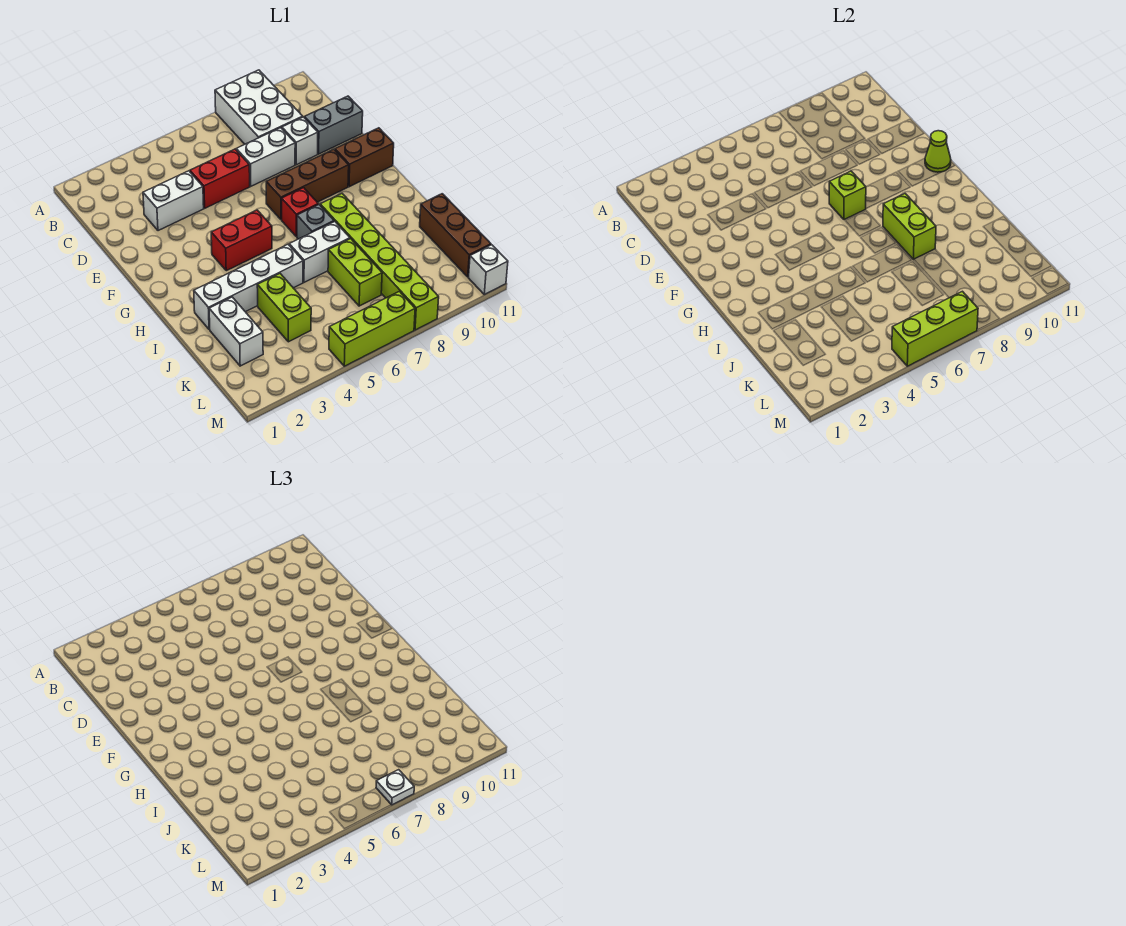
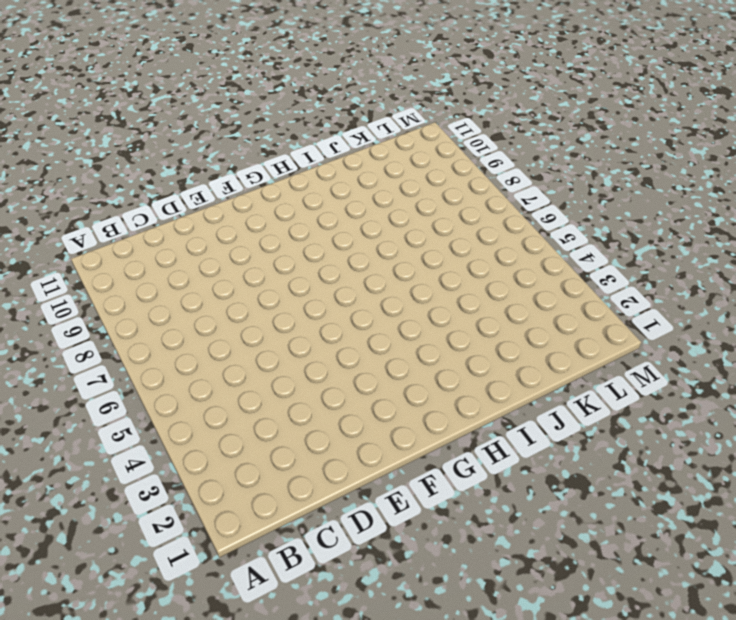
none -> white 2x3 brick [215,70,303,144]
none -> white 1x2 brick [143,171,204,231]
none -> red 1x2 brick [190,149,250,208]

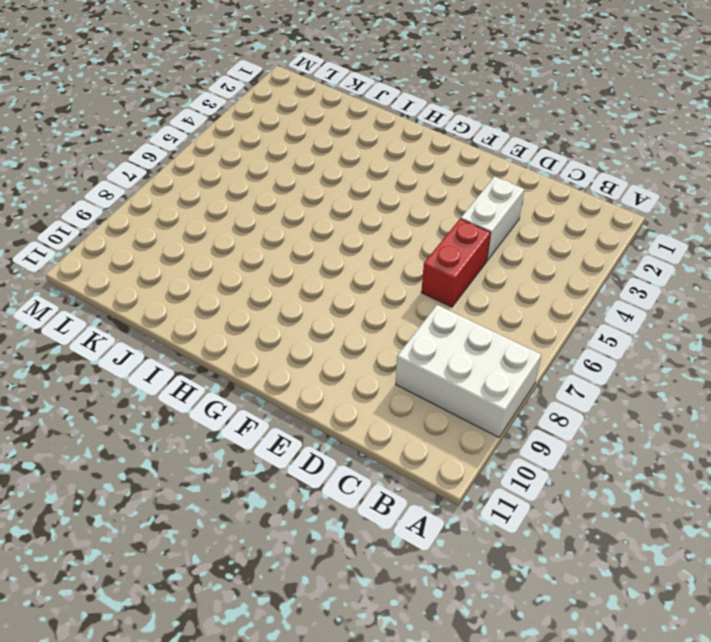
none -> white 1x2 brick [236,128,295,186]
none -> white 1x1 brick [282,117,318,165]
none -> grey 1x2 brick [304,96,363,154]

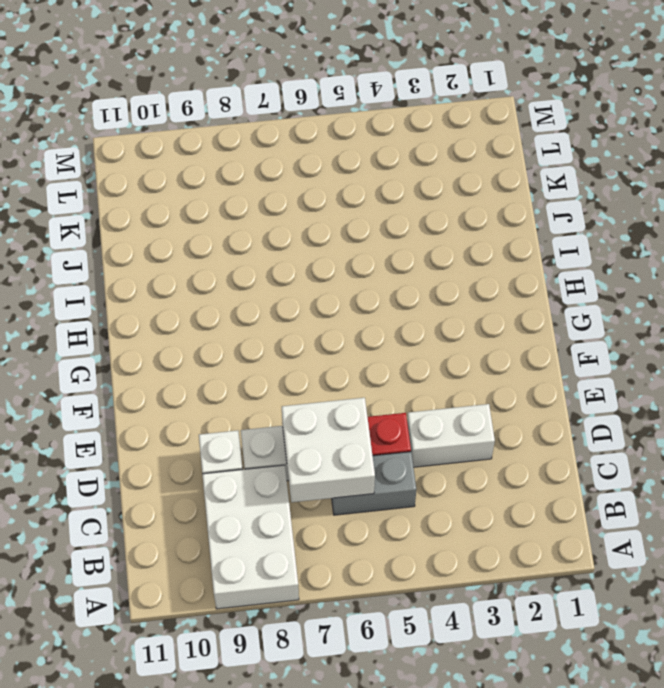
grey 1x2 brick [332,452,416,515] -> grey 1x2 brick moved to [304,96,363,154]
white 2x2 brick [282,398,375,502] -> none
none -> brown 1x3 brick [266,149,349,220]
none -> brown 1x2 brick [335,128,394,187]
none -> red 1x2 brick [211,210,272,271]

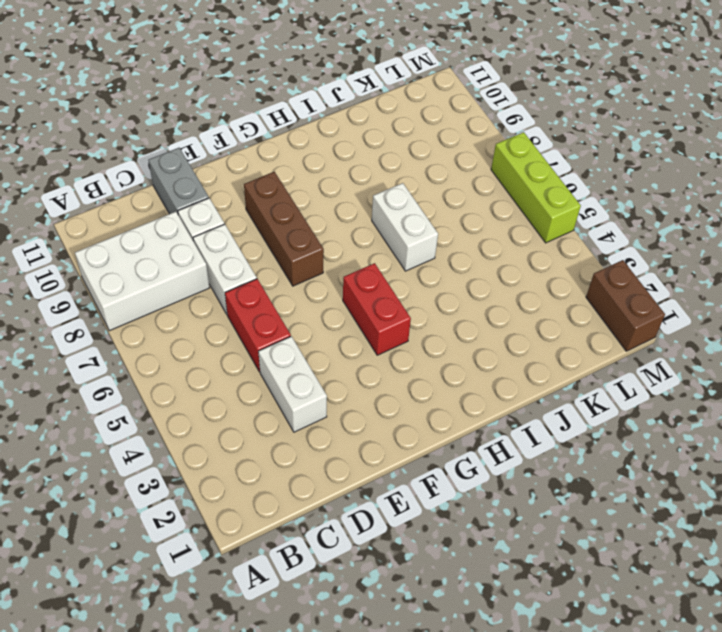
brown 1x2 brick [586,260,665,351] -> brown 1x2 brick moved to [335,128,394,187]
none -> red 1x1 brick [282,188,318,236]
none -> grey 1x1 brick [297,205,334,239]
none -> lime 1x6 brick [320,194,439,330]

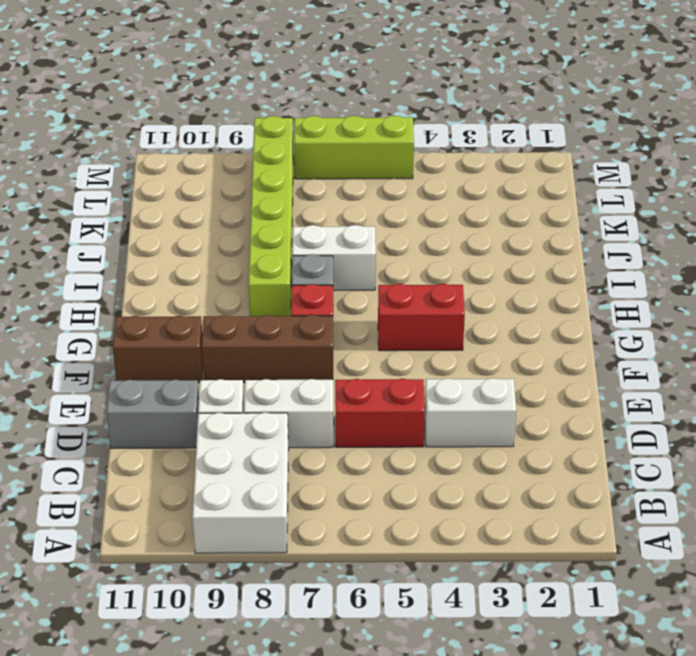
none -> white 1x4 brick [194,244,303,330]
none -> white 1x2 brick [209,297,263,366]
none -> lime 1x2 brick [257,274,311,342]

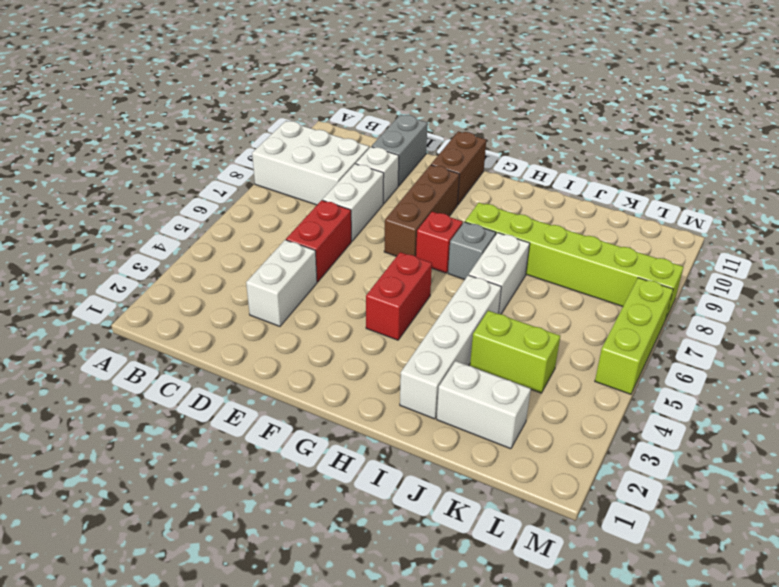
none -> lime 1x2 brick [328,239,382,306]
none -> brown 1x3 brick [420,194,491,277]
none -> white 1x1 brick [469,245,508,295]

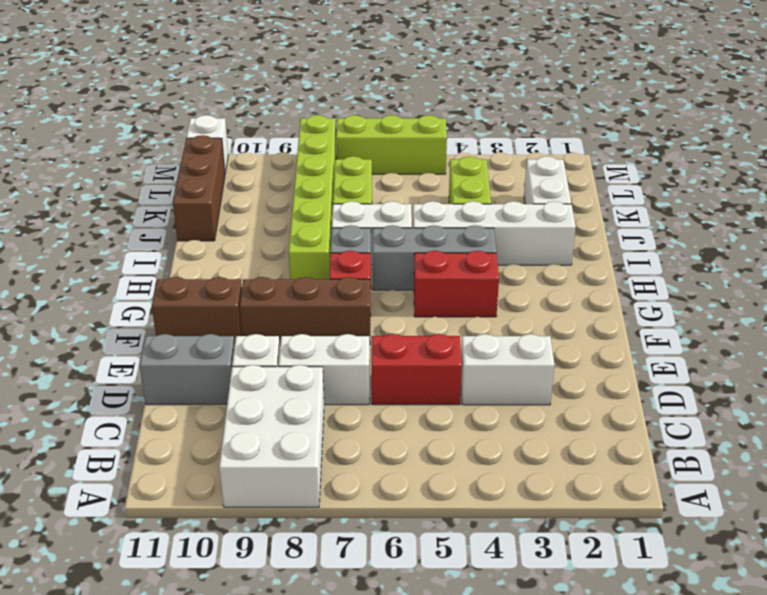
grey 1x3 brick [373,225,496,290] -> none
none -> lime 1x1 brick [829,171,866,220]
none -> lime 1x1 cone [925,131,951,172]
none -> lime 1x2 brick [883,194,936,259]

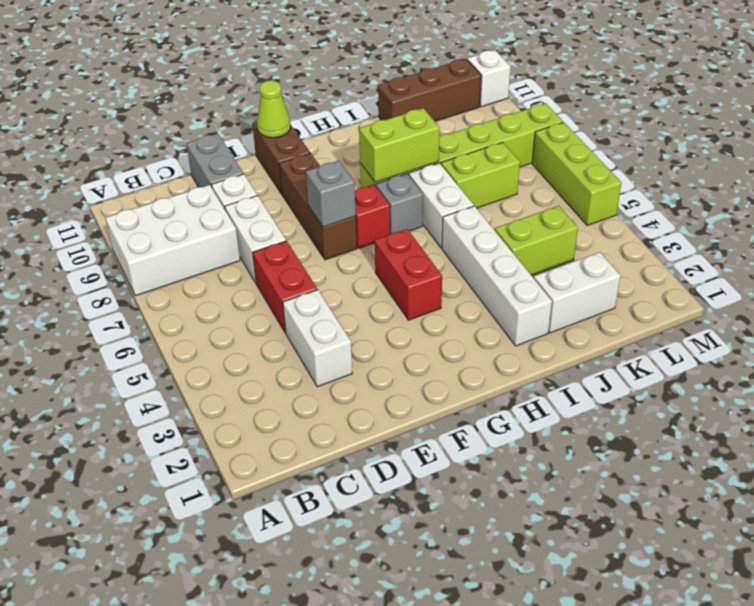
grey 1x1 brick [306,161,356,227] -> lime 1x1 brick [829,171,866,220]
none -> lime 1x3 brick [892,291,978,366]
none -> white 1x1 plate [376,770,414,805]

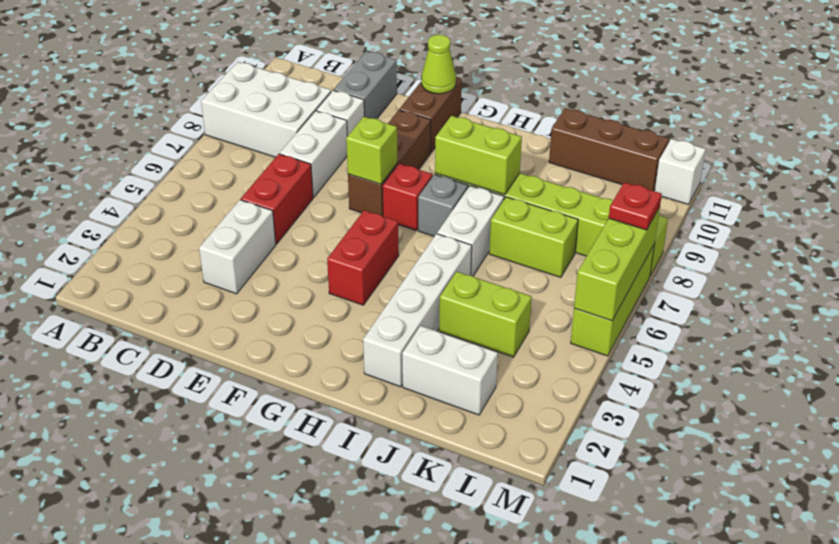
red 1x1 plate [609,182,662,230] -> white 1x1 plate [376,770,414,805]

